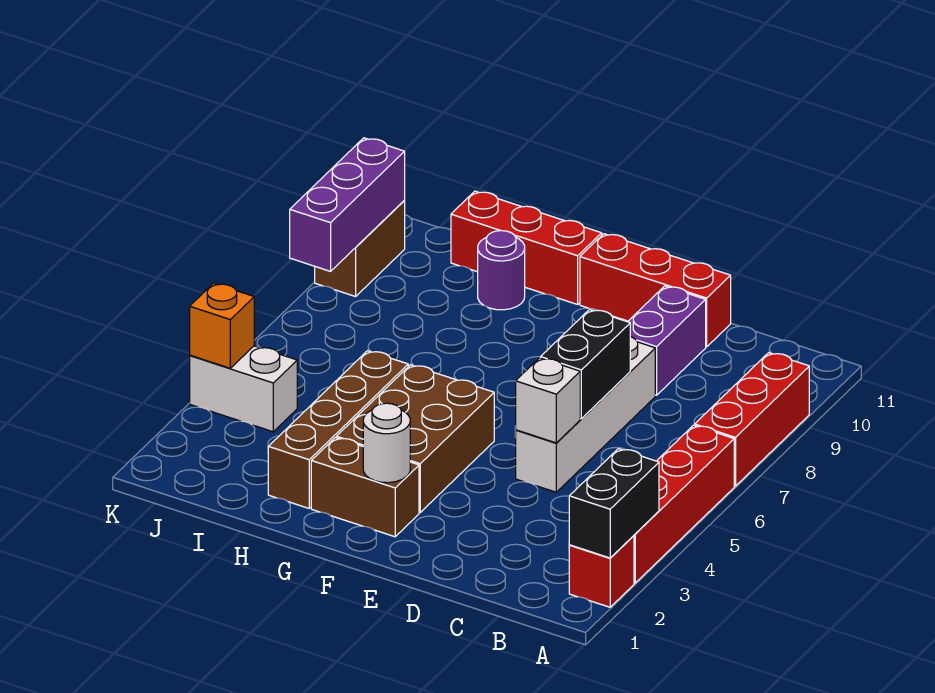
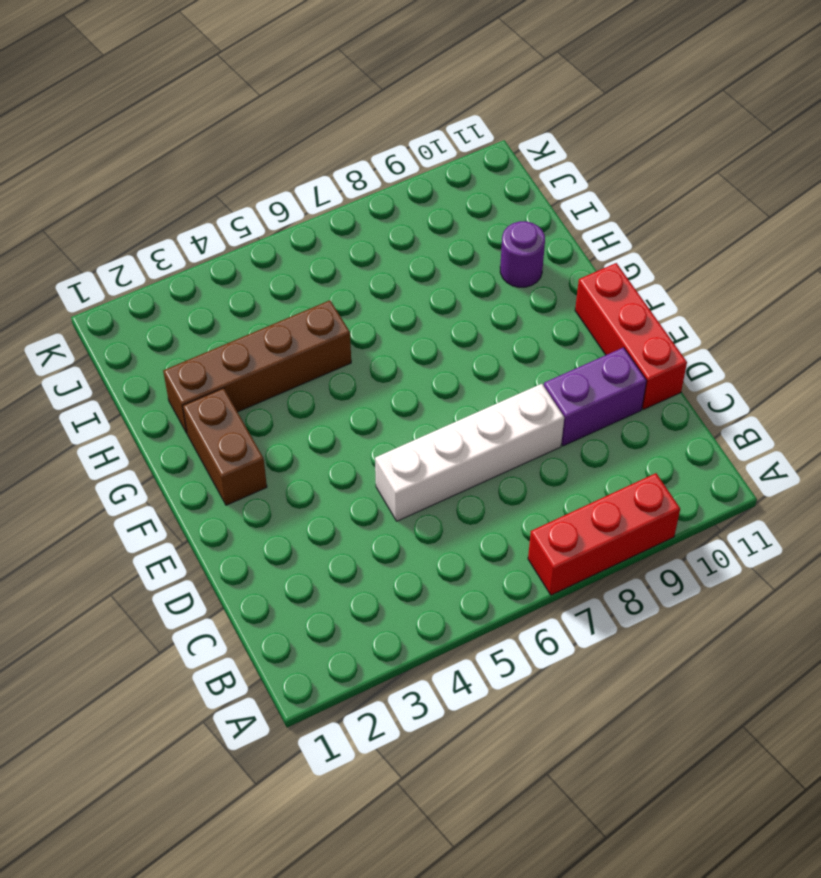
none -> red 1x1 brick [569,536,634,607]
none -> red 1x4 brick [634,425,734,583]
none -> brown 2x3 brick [336,365,494,512]

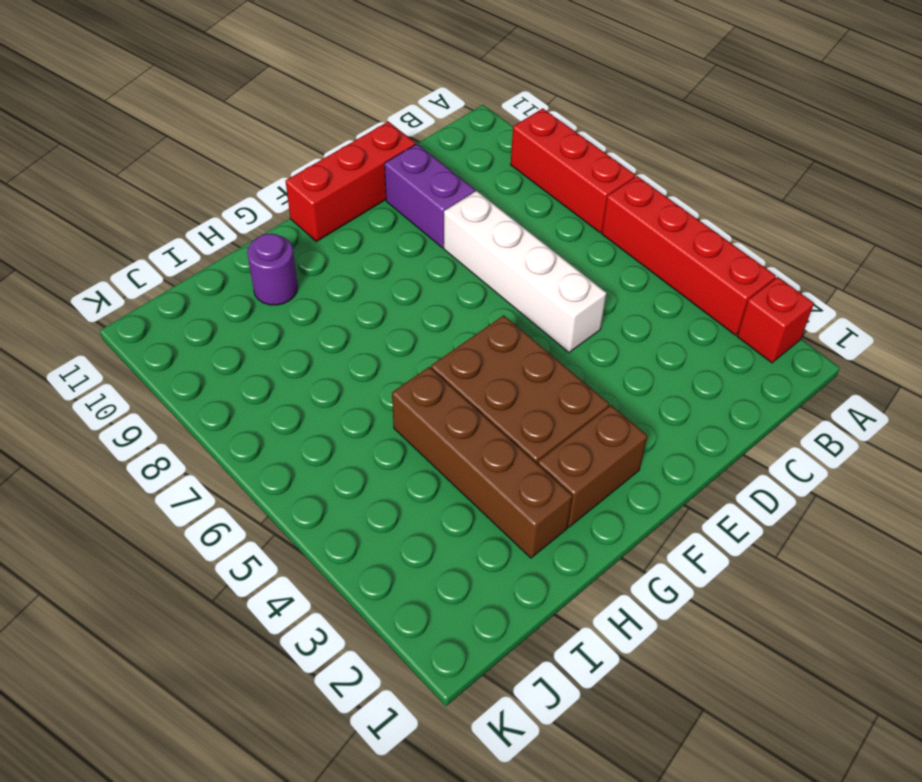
none -> red 1x3 brick [451,191,602,304]
none -> white 1x2 brick [190,346,297,432]
none -> brown 1x2 brick [315,201,405,296]

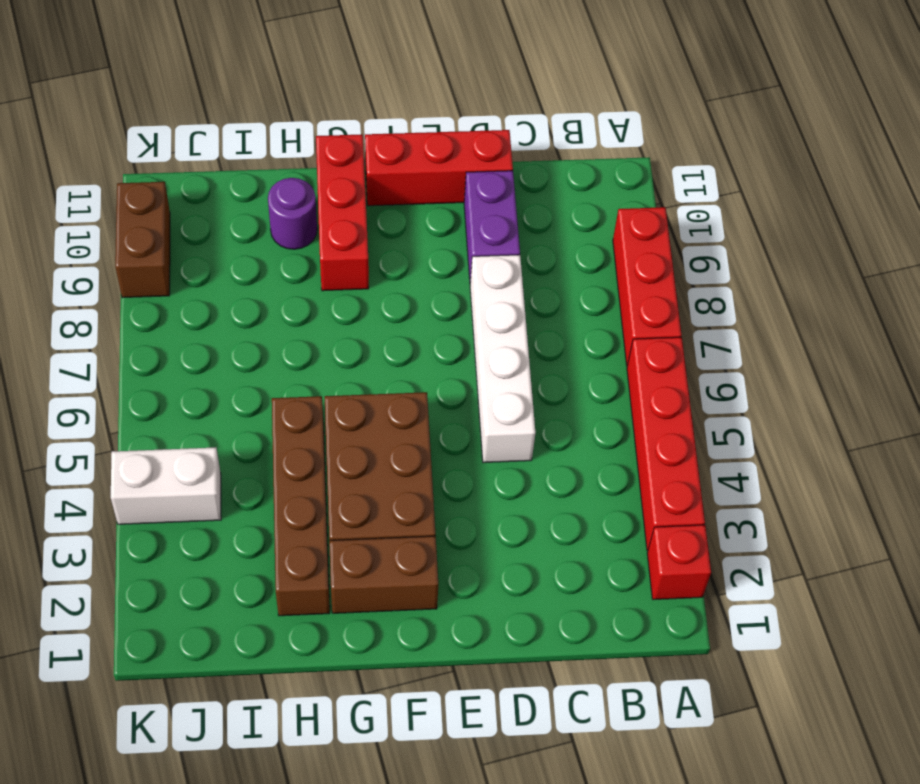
red 1x3 brick [316,134,369,291] -> red 1x3 brick turned to [451,191,602,304]
none -> black 1x2 brick [569,449,659,558]
none -> white 1x1 brick [516,358,580,443]
none -> black 1x2 brick [541,309,630,419]

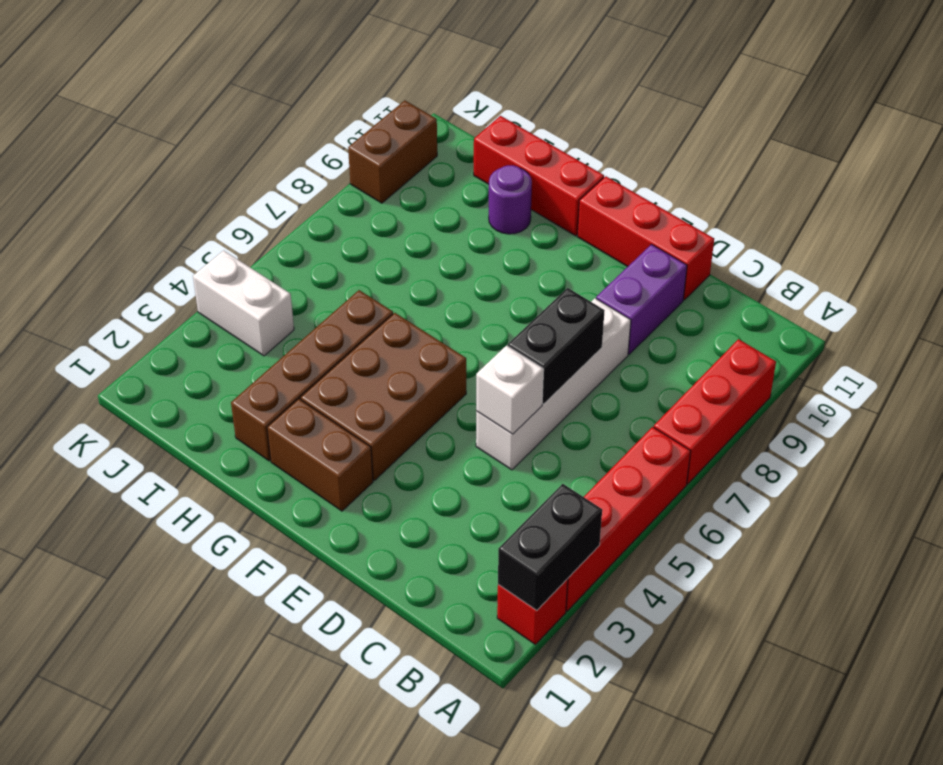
none -> white 1x1 round brick [363,403,410,483]
none -> orange 1x1 brick [190,283,254,368]
none -> purple 1x3 brick [290,138,405,271]

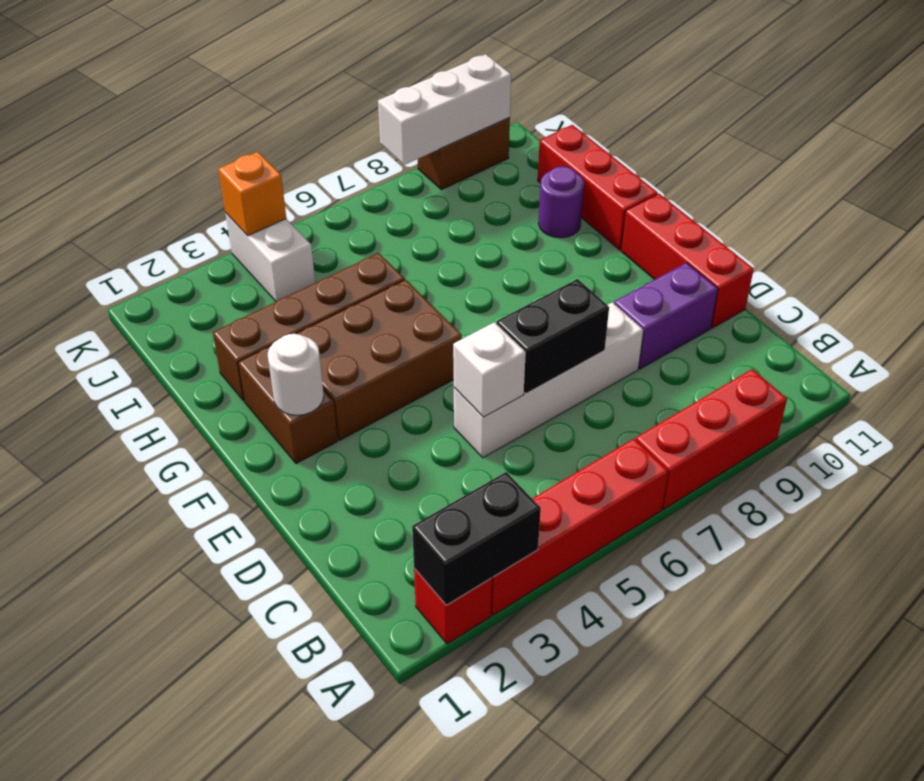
white 1x3 brick [378,54,511,165] -> purple 1x3 brick [290,138,405,271]

